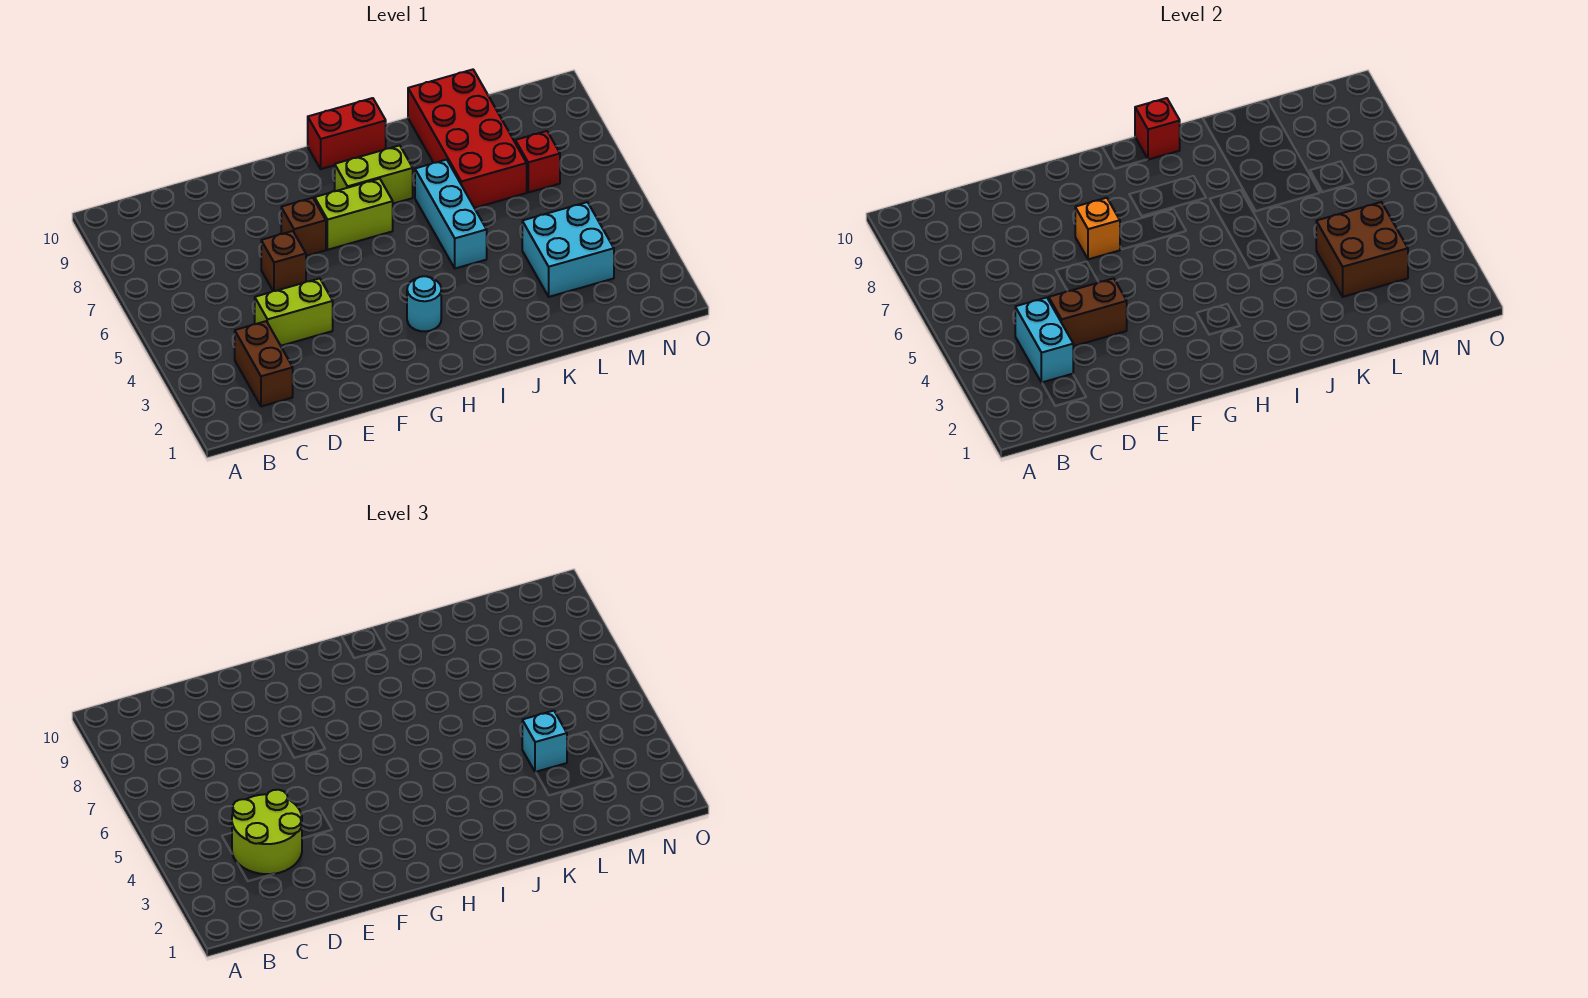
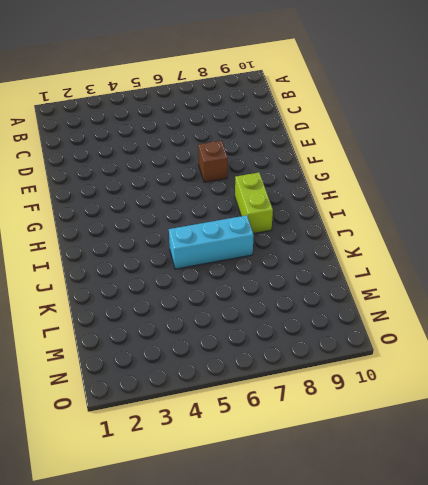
none -> brown 1x2 brick [235,321,293,406]
none -> lime 1x2 brick [255,278,333,346]
none -> brown 1x1 brick [261,231,306,291]

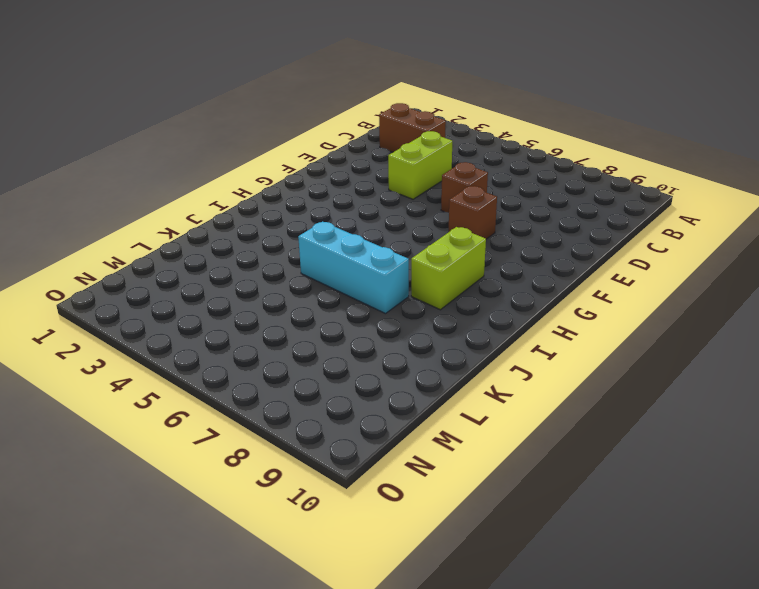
none -> lime 1x2 brick [315,179,393,250]
none -> cyan 1x1 round brick [407,276,441,332]
none -> red 1x2 brick [308,98,386,169]

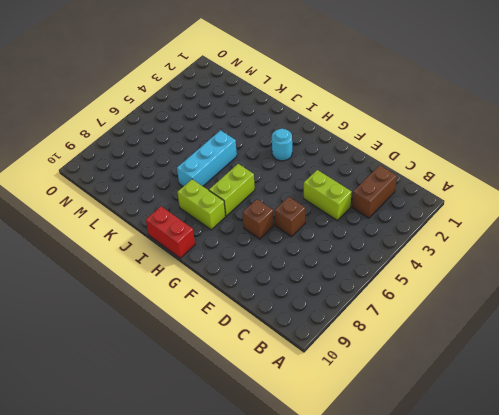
lime 1x2 brick [209,164,255,216] -> lime 1x2 brick turned to [315,179,393,250]
none -> red 2x4 brick [408,70,527,208]
none -> cyan 2x2 brick [522,202,614,297]
none -> red 1x1 brick [515,131,560,193]

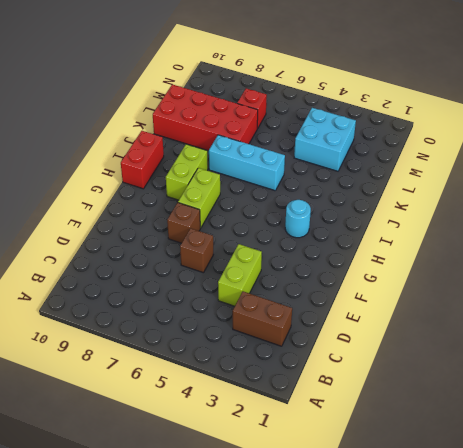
none -> cyan 1x2 brick [1015,298,1073,383]
none -> brown 1x2 brick [1049,278,1127,346]
none -> orange 1x1 brick [1075,198,1120,259]

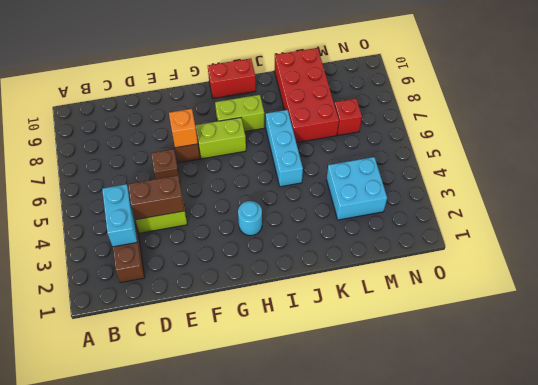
none -> red 1x1 brick [1135,98,1180,160]
none -> brown 2x2 brick [1316,202,1408,297]
none -> lime 2x2 round brick [232,790,302,874]

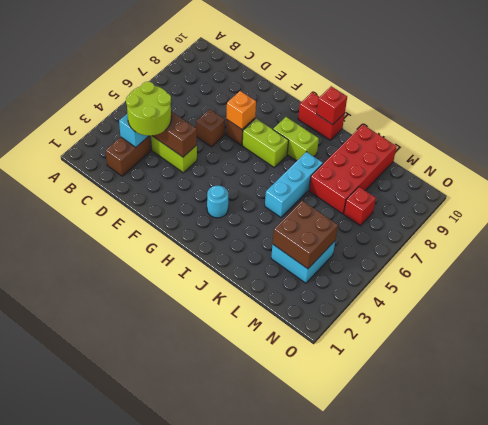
none -> cyan 1x1 brick [522,711,567,772]

